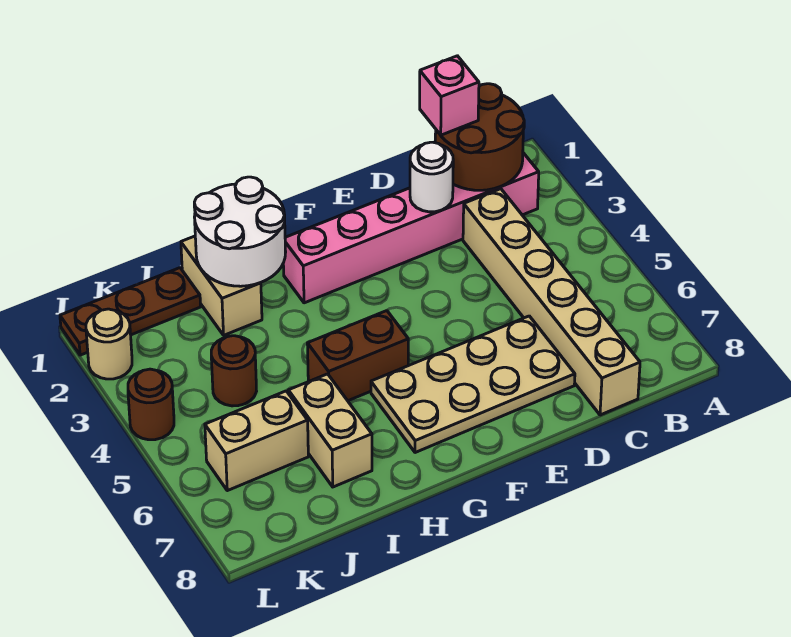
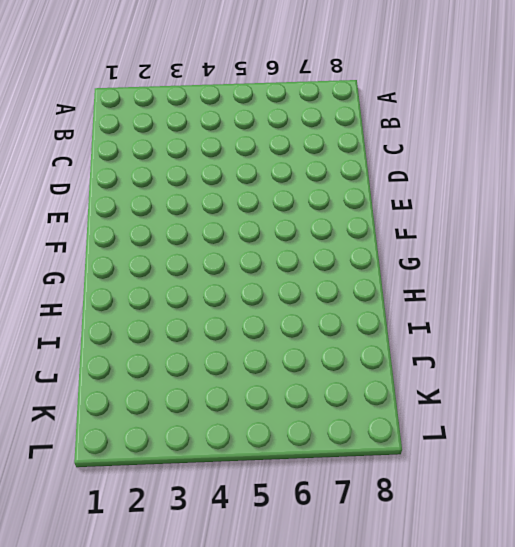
none -> pink 1x6 brick [283,153,539,303]
none -> tan 1x6 brick [463,189,640,415]
none -> tan 2x4 plate [371,316,575,453]

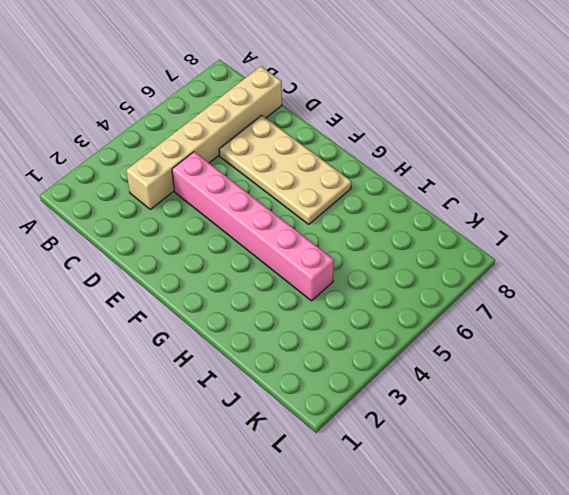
pink 1x6 brick [172,152,334,301] -> pink 1x6 brick moved to [283,153,539,303]
none -> brown 1x2 brick [307,311,408,401]
none -> tan 1x2 brick [181,236,262,335]
none -> tan 1x2 brick [288,374,372,487]

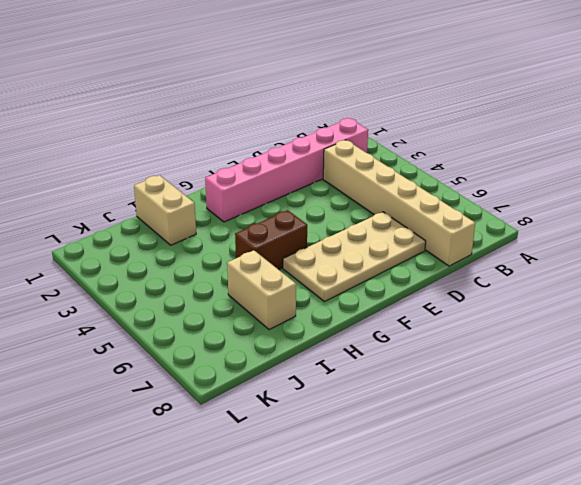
none -> brown 1x3 plate [60,268,201,355]
none -> brown 1x1 round brick [211,336,257,406]
none -> tan 1x2 brick [205,391,308,491]

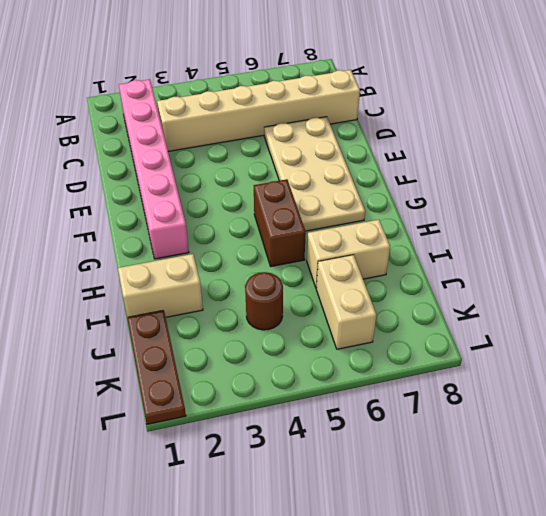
none -> tan 1x1 round brick [86,309,132,379]
none -> brown 1x1 round brick [128,369,174,440]
none -> brown 2x2 round brick [435,84,524,190]

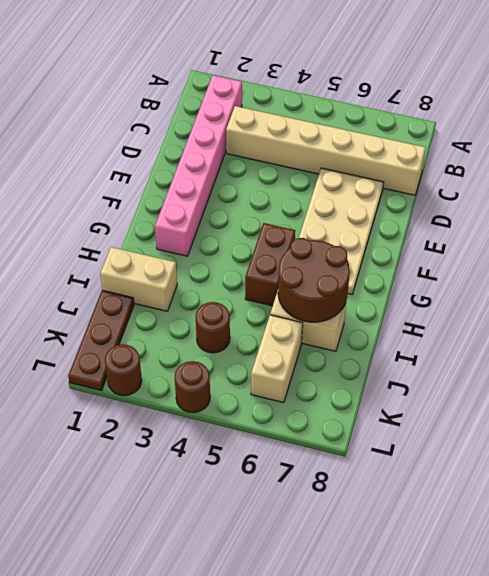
brown 2x2 round brick [278,238,350,322] -> brown 2x2 round brick moved to [435,84,524,190]
brown 1x1 round brick [105,344,142,396] -> tan 1x1 round brick [86,309,132,379]
none -> white 1x1 round brick [410,142,453,212]
none -> white 2x2 round brick [194,177,286,286]
none -> pink 1x1 brick [420,56,479,135]

